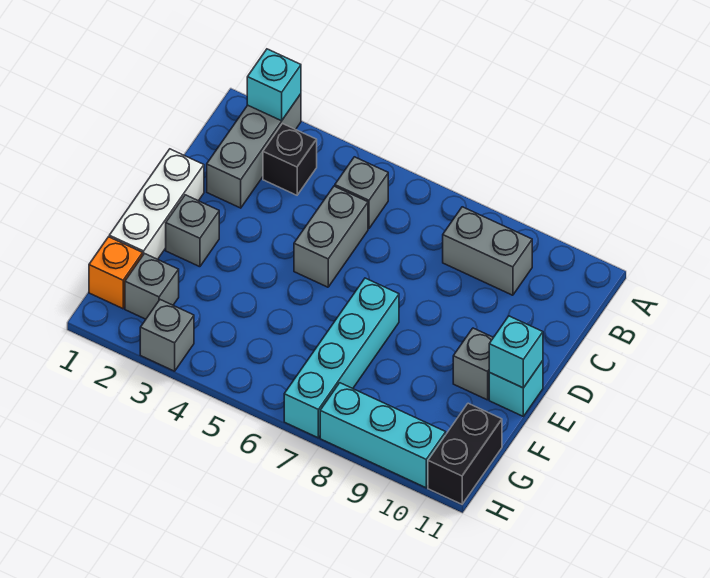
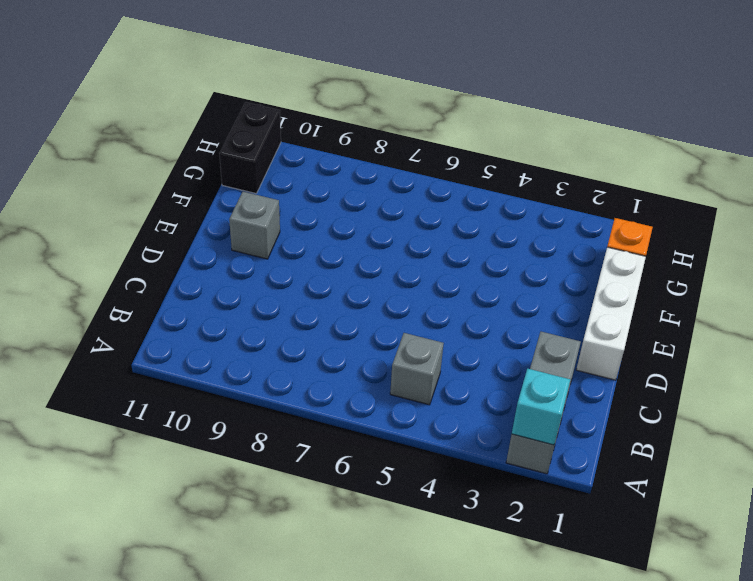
none -> black 1x1 brick [263,124,317,195]
none -> grey 1x2 brick [443,207,532,295]
none -> grey 1x2 brick [294,186,368,287]

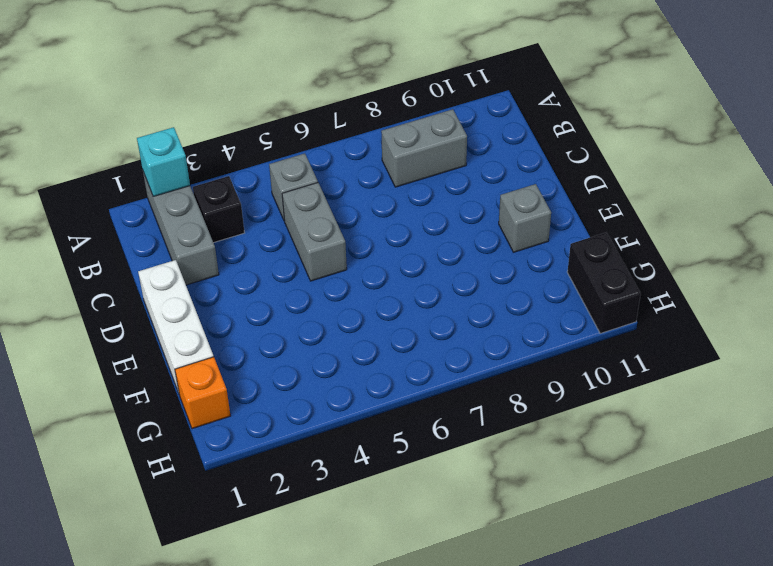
none -> grey 1x1 brick [166,195,219,267]
none -> cyan 1x4 brick [284,278,399,438]
none -> cyan 1x1 brick [489,361,543,416]

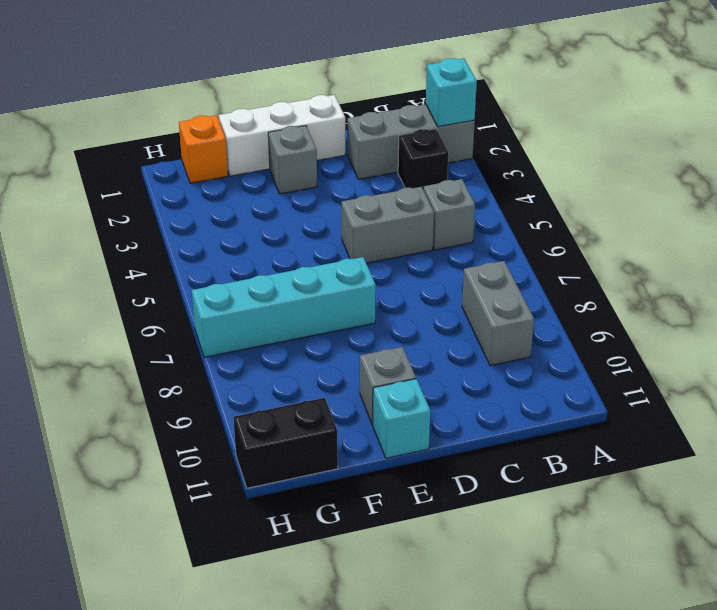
none -> grey 1x1 brick [125,254,179,319]
none -> grey 1x1 brick [140,300,194,371]
none -> cyan 1x3 brick [320,383,446,488]

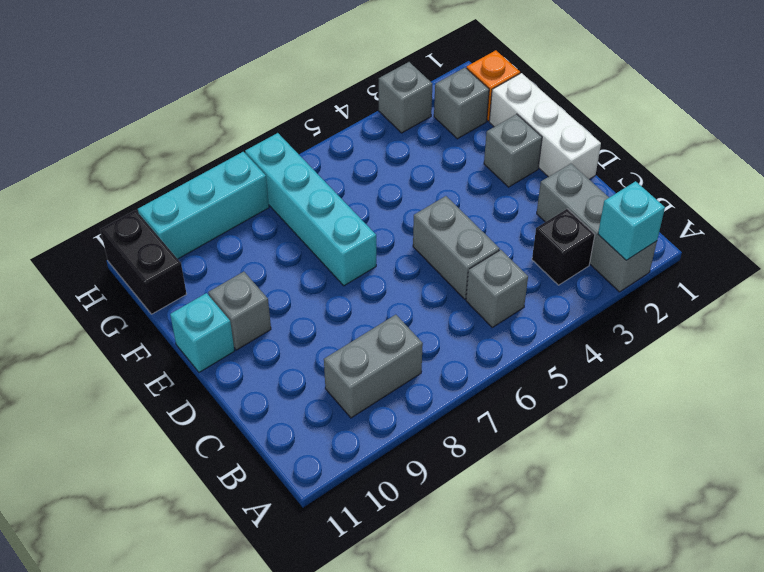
none -> cyan 1x1 brick [489,316,543,388]

